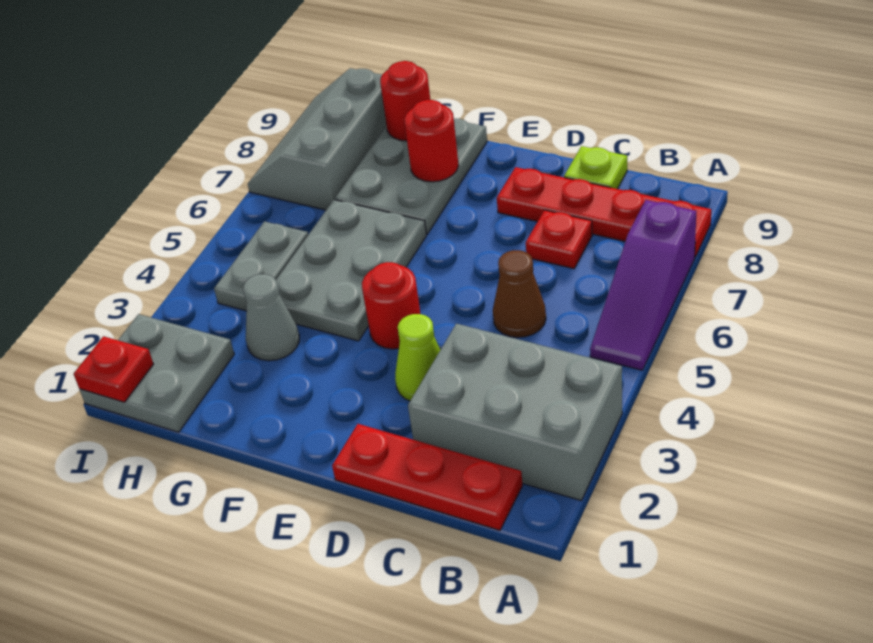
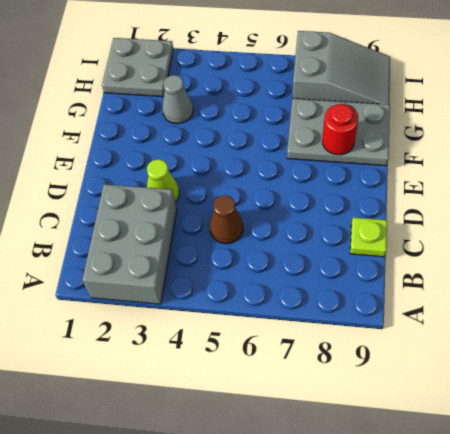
grey 2x3 slope [292,31,390,104] -> grey 2x3 slope turned to [248,68,387,210]
none -> purple 1x3 slope [590,200,696,370]
none -> red 1x4 plate [497,167,711,257]
none -> red 1x3 plate [332,424,523,530]

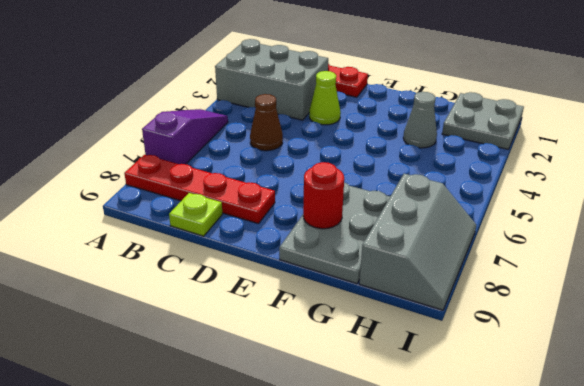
none -> red 1x1 plate [526,210,592,269]
none -> red 1x1 round brick [362,262,420,349]
none -> grey 2x3 plate [276,200,426,341]

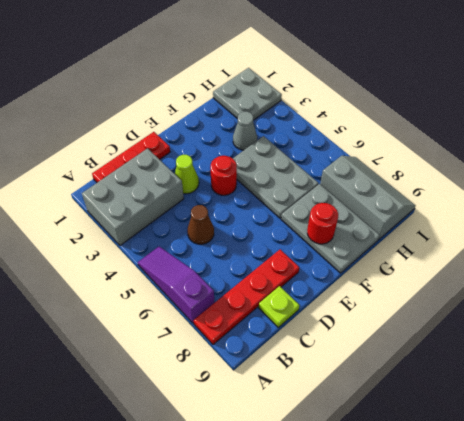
none -> red 1x1 plate [526,210,592,269]
none -> grey 1x2 plate [214,221,308,311]
none -> red 1x1 round brick [380,61,430,141]

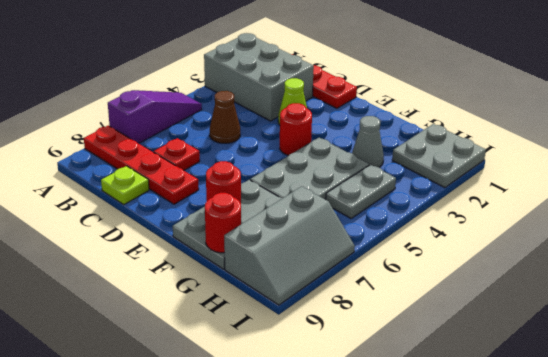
none -> red 1x1 plate [74,336,153,402]

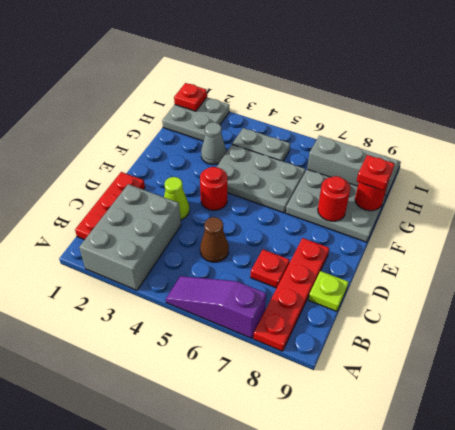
red 1x1 plate [357,155,394,190] -> none

